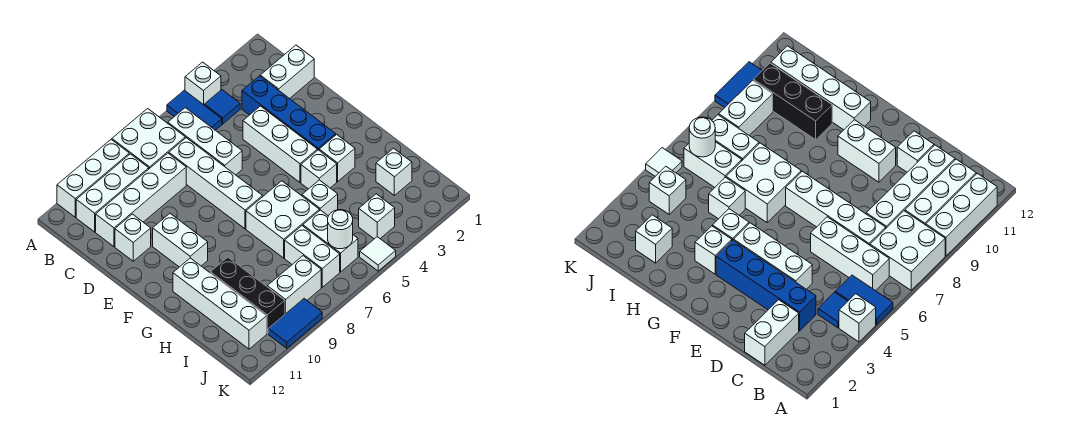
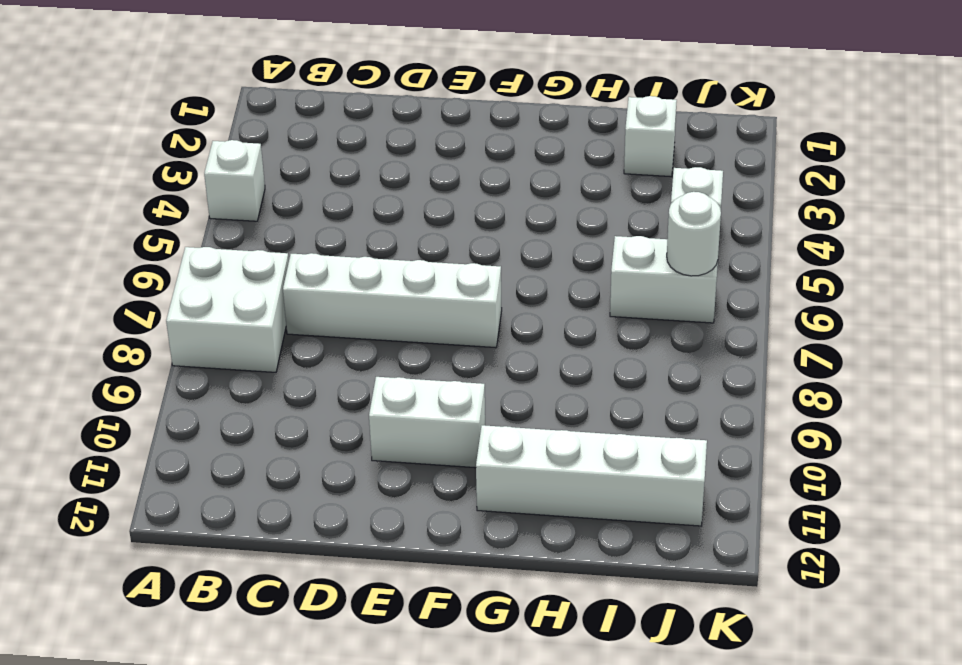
none -> blue 1x2 tile [167,90,222,130]
none -> white 1x3 brick [57,140,129,217]
none -> blue 1x1 tile [204,90,240,124]

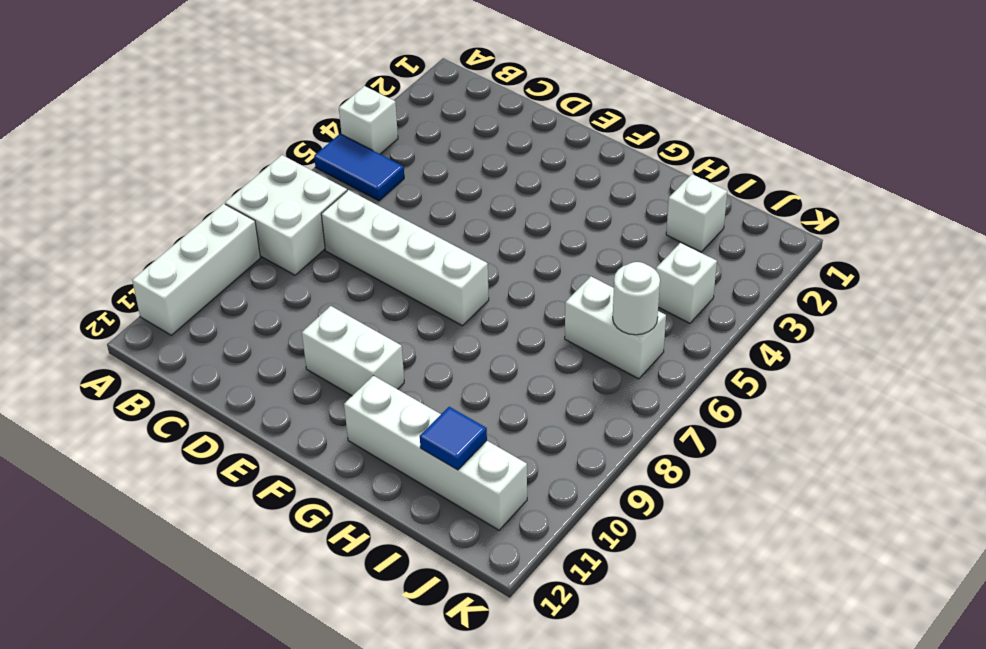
blue 1x1 tile [420,407,487,470] -> blue 1x1 tile moved to [204,90,240,124]
none -> white 1x3 brick [168,108,242,175]
none -> white 1x3 brick [76,154,149,232]
none -> white 1x2 brick [260,45,314,99]

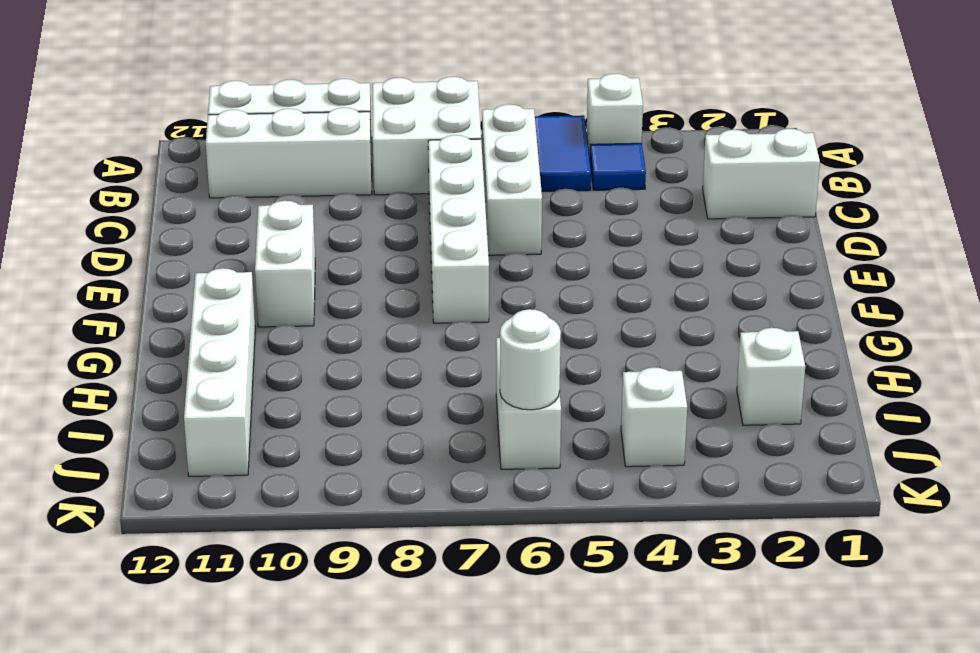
none -> blue 1x4 brick [242,76,336,150]
none -> white 1x4 brick [96,153,186,247]
none -> white 1x3 brick [243,106,317,182]

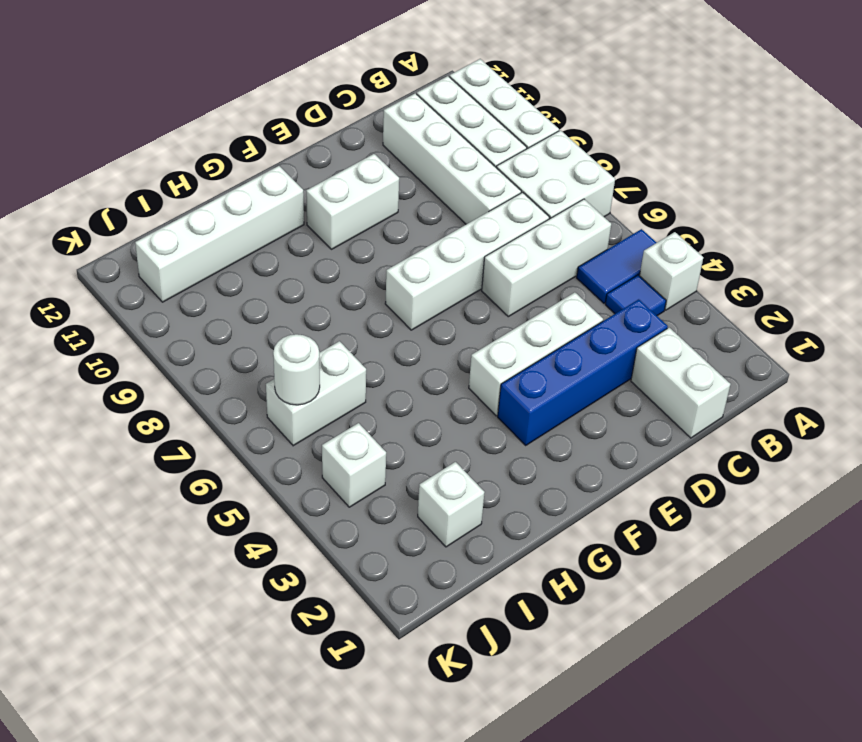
none -> white 1x1 brick [115,214,151,261]
none -> white 1x1 brick [319,135,355,182]
none -> white 1x1 brick [301,150,337,189]

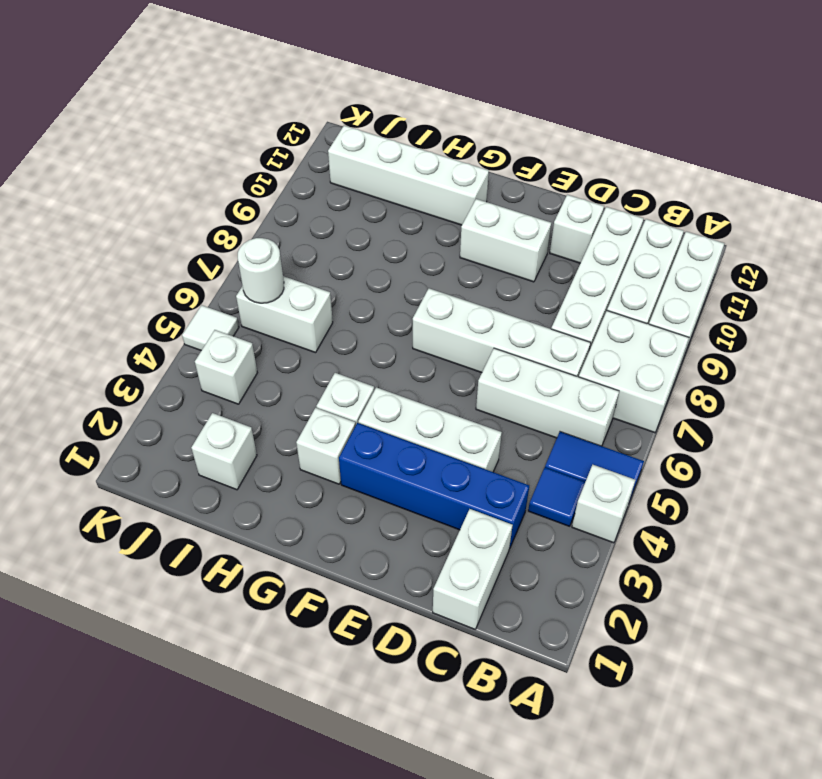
none -> white 2x2 brick [246,181,319,258]
none -> white 1x1 brick [302,180,338,216]
none -> black 1x3 brick [210,257,285,334]

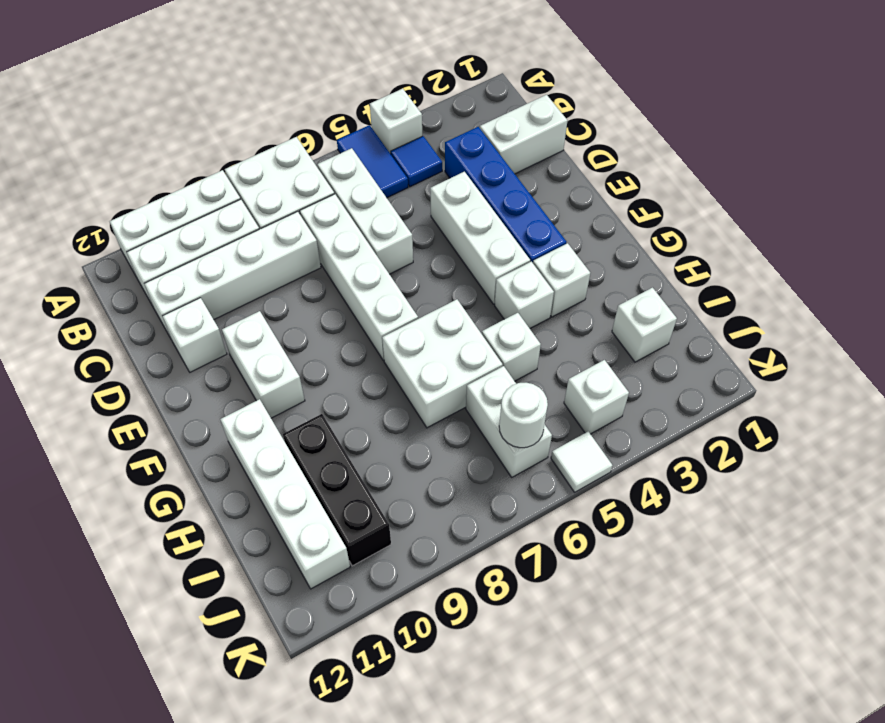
none -> white 1x2 brick [285,226,340,287]
none -> white 1x2 brick [267,256,321,314]
none -> blue 1x2 tile [268,299,322,348]

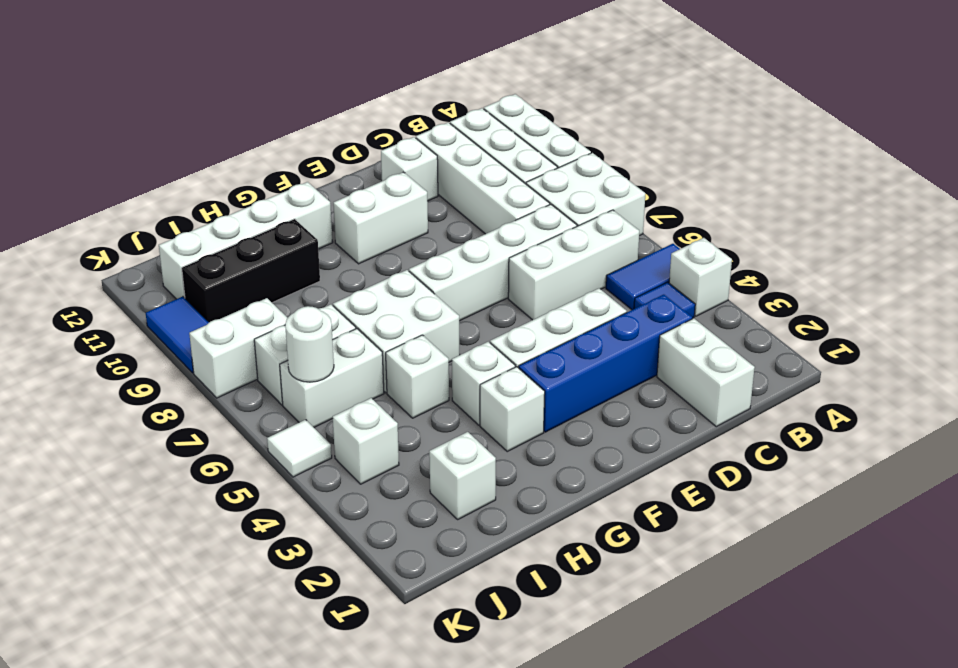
white 1x2 brick [189,298,287,398] -> white 1x2 brick turned to [267,256,321,314]

